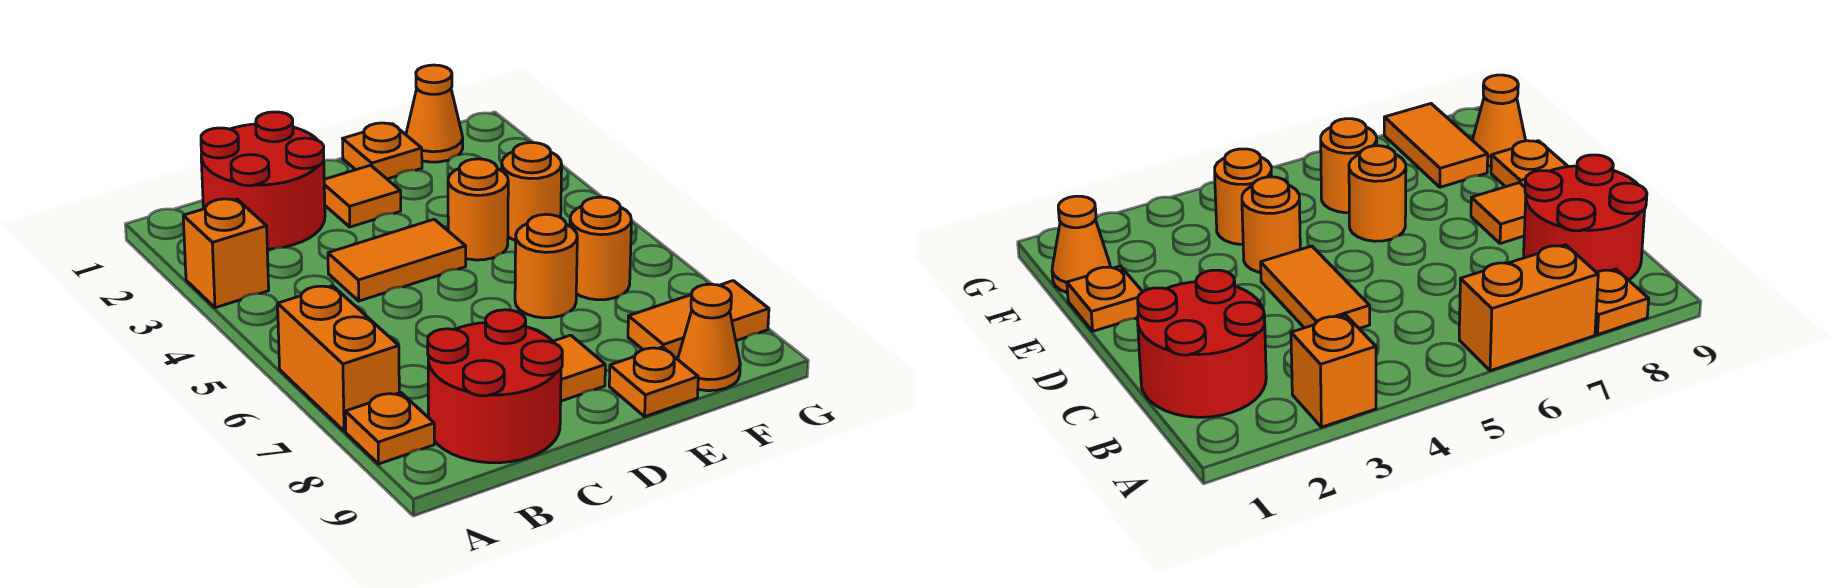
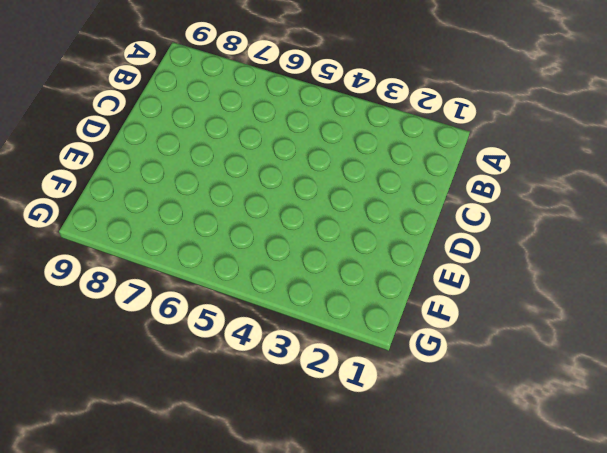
none -> orange 1x1 brick [183,199,269,308]
none -> orange 1x2 brick [278,286,399,431]
none -> orange 1x1 plate [345,393,434,464]

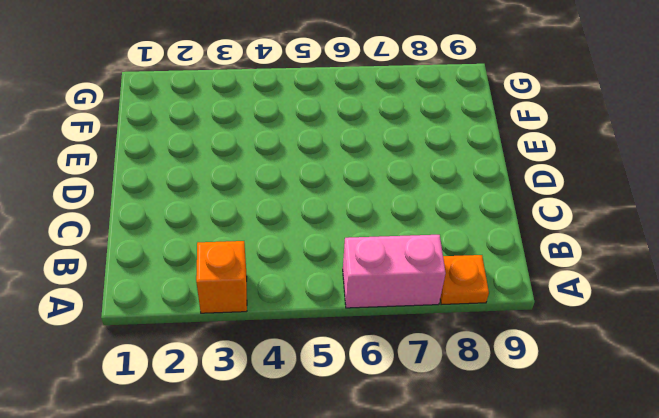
pink 1x2 brick [343,235,446,308] -> orange 1x2 brick [278,286,399,431]
none -> red 2x2 round brick [201,112,325,249]
none -> red 2x2 round brick [428,310,562,463]
none -> orange 1x2 tile [328,219,466,301]

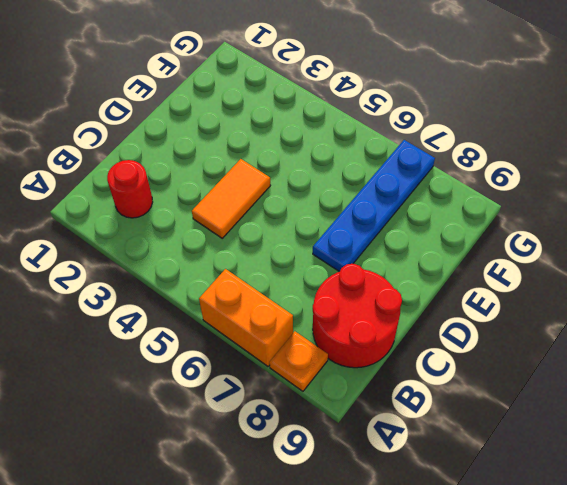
red 1x1 round brick [107,160,153,218] -> red 2x2 round brick [201,112,325,249]
blue 1x4 plate [313,140,435,272] -> none
none -> orange 1x1 brick [183,199,269,308]
none -> orange 1x1 tile [324,165,401,227]
none -> orange 1x1 tile [553,335,605,401]

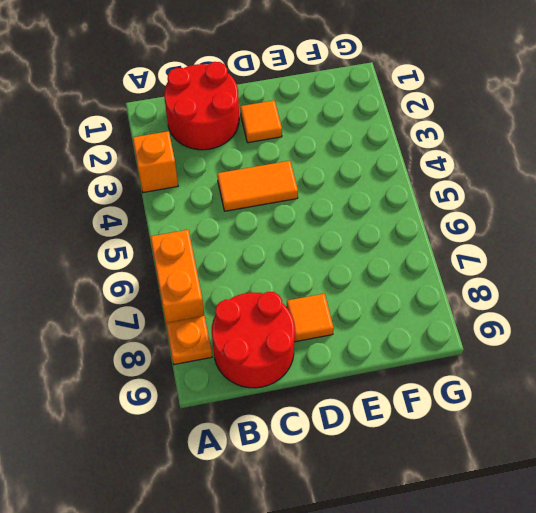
none -> orange 1x1 plate [343,123,422,179]
none -> orange 1x1 round brick [448,159,508,260]
none -> orange 1x1 round brick [515,214,577,318]

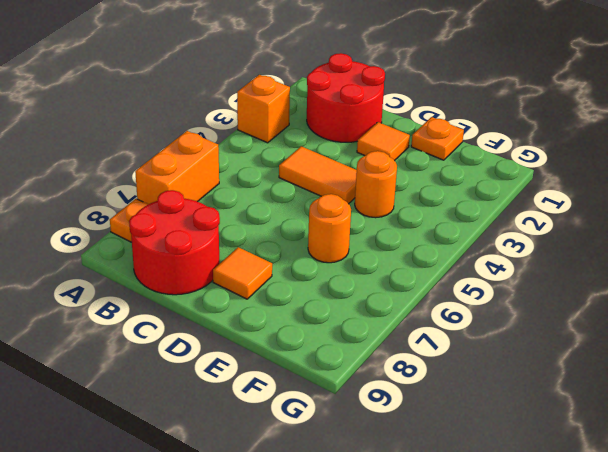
none -> orange 1x1 plate [609,347,698,417]
none -> orange 1x1 cone [406,65,463,162]
none -> orange 1x1 round brick [502,142,562,240]

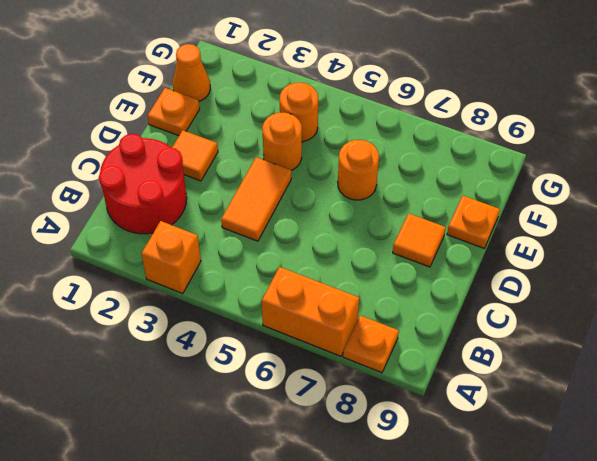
none -> red 2x2 round brick [428,310,562,463]
none -> orange 1x1 round brick [570,197,631,300]
none -> orange 1x2 tile [628,281,769,359]

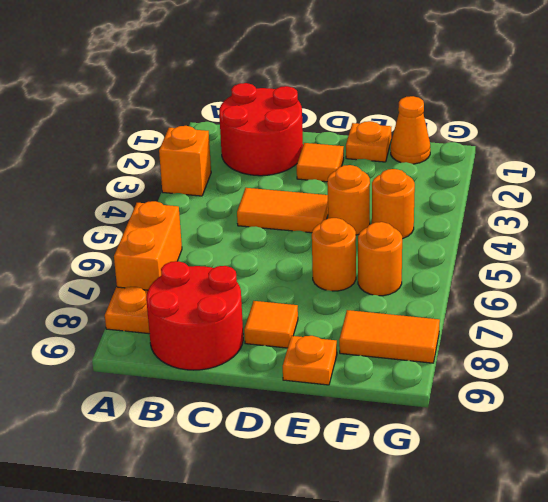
none -> orange 1x1 cone [678,284,740,391]

